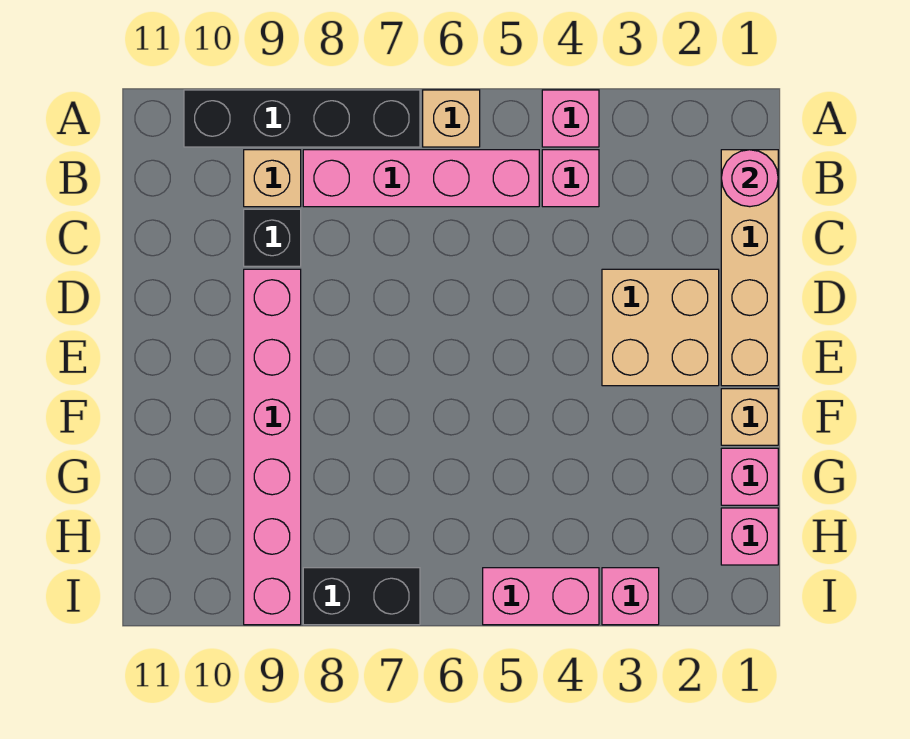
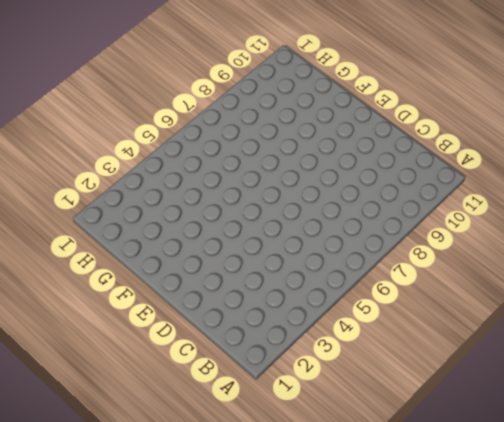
none -> pink 1x1 brick [542,90,599,147]
none -> tan 1x1 brick [423,90,480,147]
none -> black 1x4 brick [184,90,420,147]

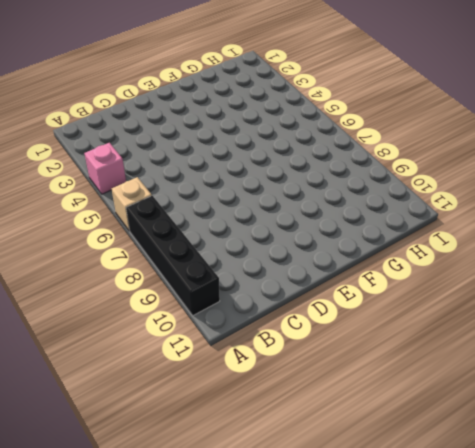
none -> tan 1x4 brick [721,150,778,386]
none -> pink 1x1 brick [542,150,599,207]
none -> pink 1x4 brick [303,150,539,207]

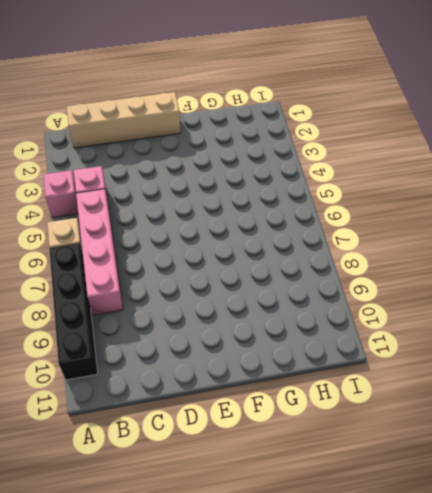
none -> tan 1x1 brick [244,150,301,207]
none -> black 1x1 brick [244,209,301,266]
none -> tan 2x2 brick [602,269,719,386]

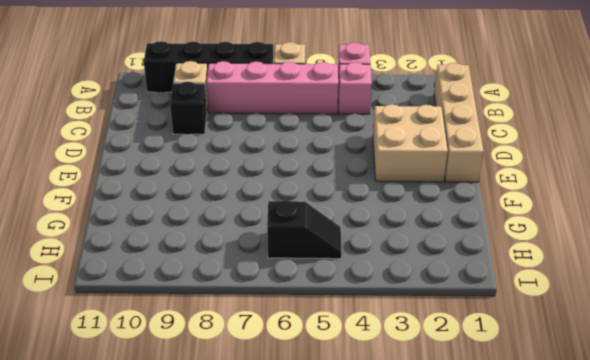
black 1x2 slope [267,200,341,259] -> none
none -> pink 1x6 brick [244,269,301,625]
none -> tan 1x1 brick [721,389,778,445]
none -> pink 1x1 brick [721,448,778,505]

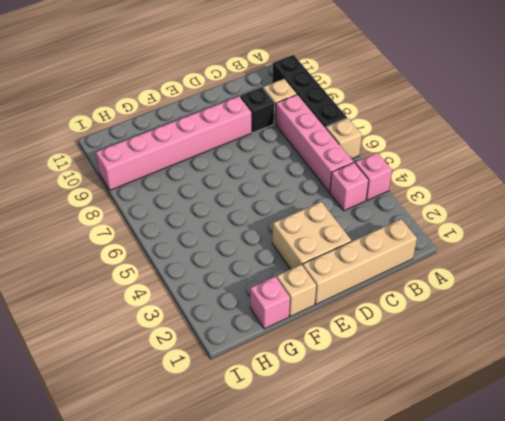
none -> pink 1x1 brick [721,508,778,565]
none -> pink 1x1 brick [602,568,659,625]
none -> pink 1x2 brick [483,568,599,625]

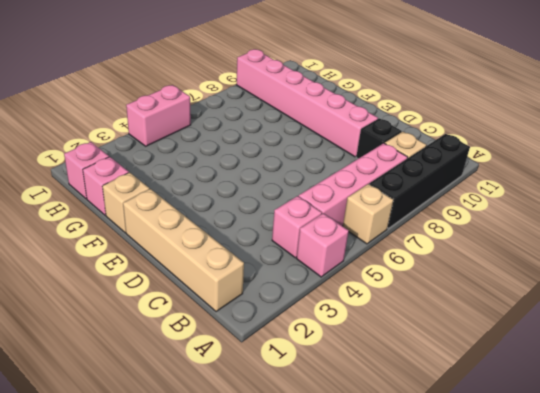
none -> tan 2x2 brick [602,269,719,386]
none -> pink 1x1 brick [602,568,659,625]
none -> black 1x2 brick [303,568,420,625]

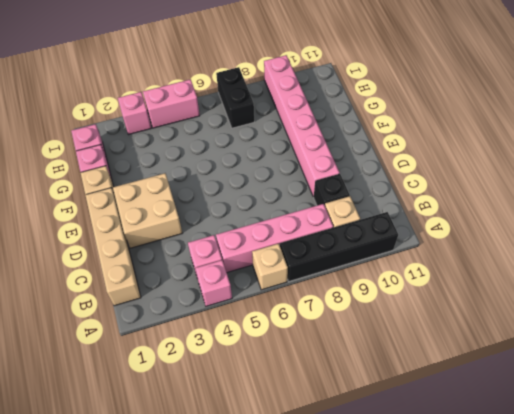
black 1x2 brick [216,67,254,128] -> black 1x2 brick turned to [303,568,420,625]
none -> pink 1x1 round brick [721,150,778,207]

